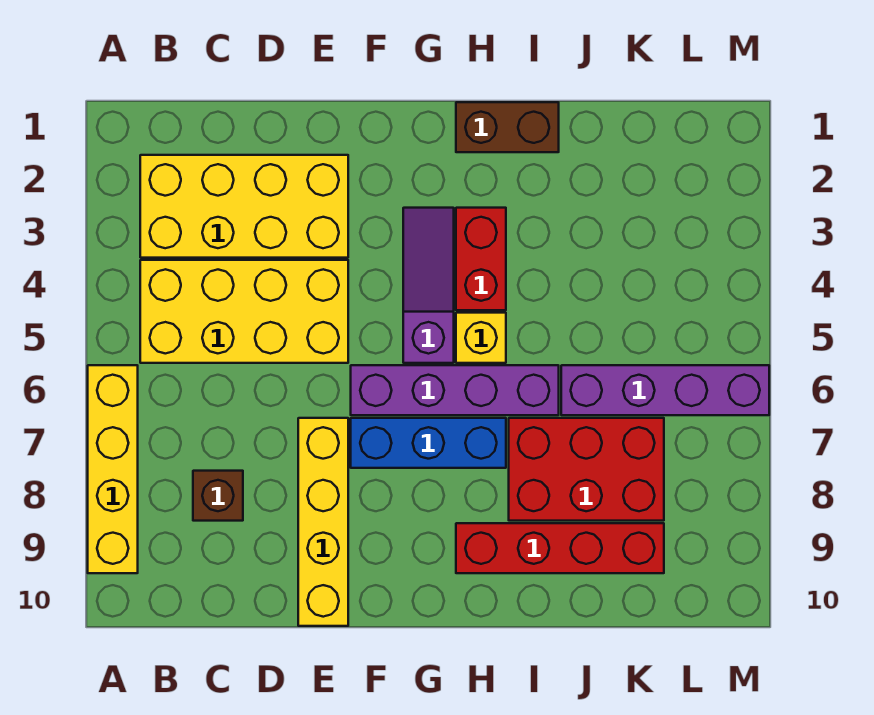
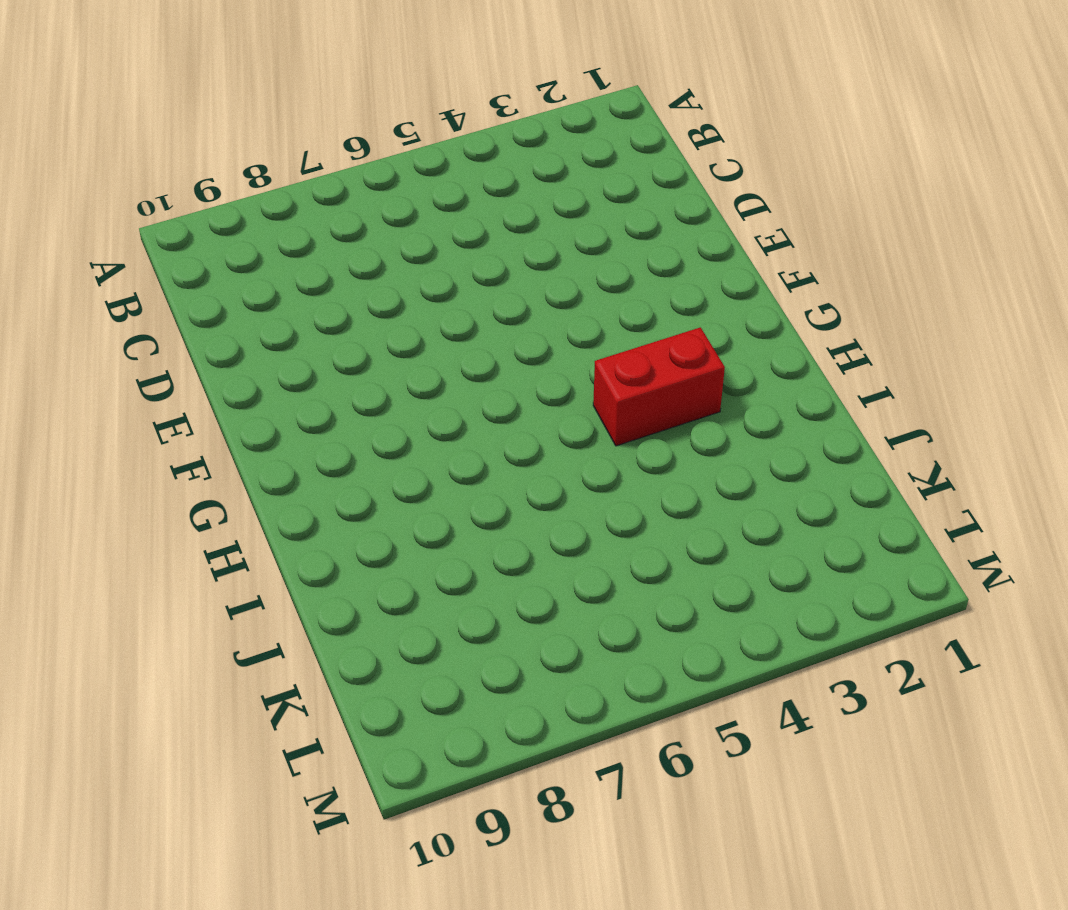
none -> yellow 1x4 brick [88,365,138,573]
none -> yellow 2x4 brick [140,155,348,258]
none -> yellow 2x4 brick [140,260,348,363]

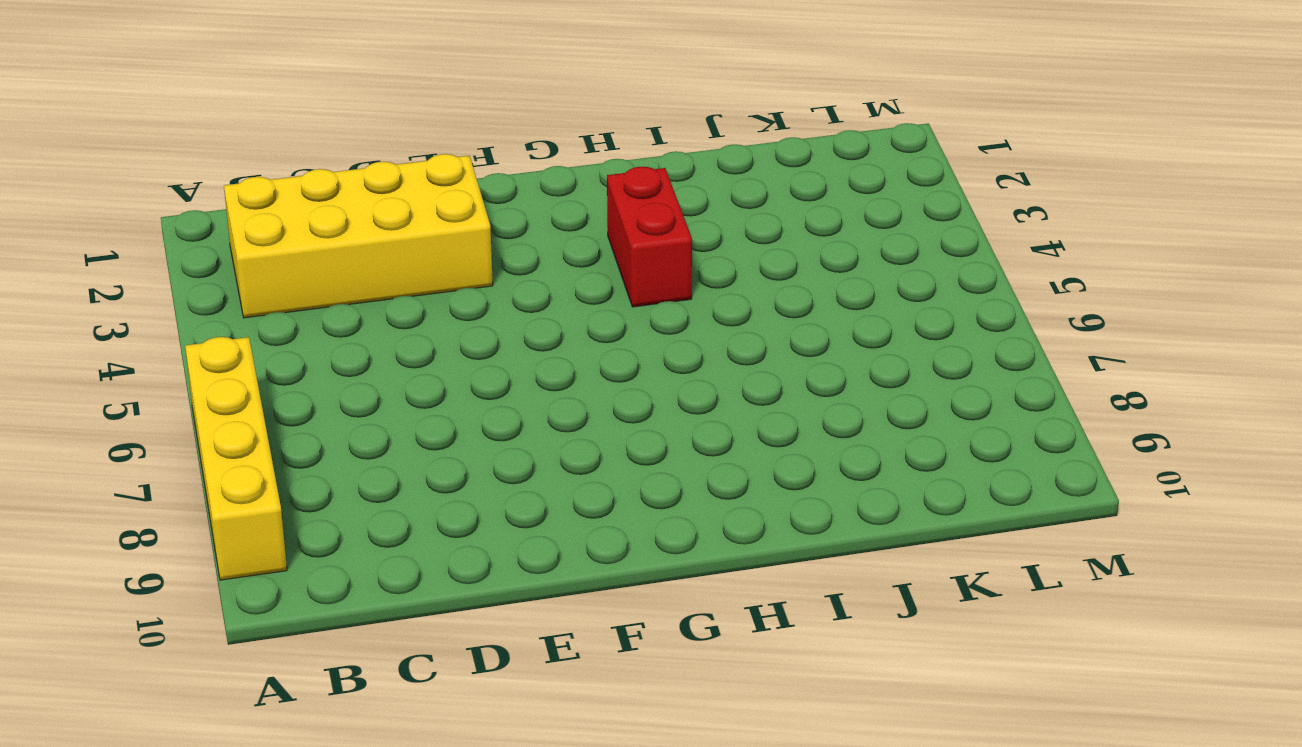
none -> yellow 2x4 brick [140,260,348,363]
none -> brown 1x1 brick [193,471,243,521]
none -> yellow 1x4 brick [298,418,348,626]

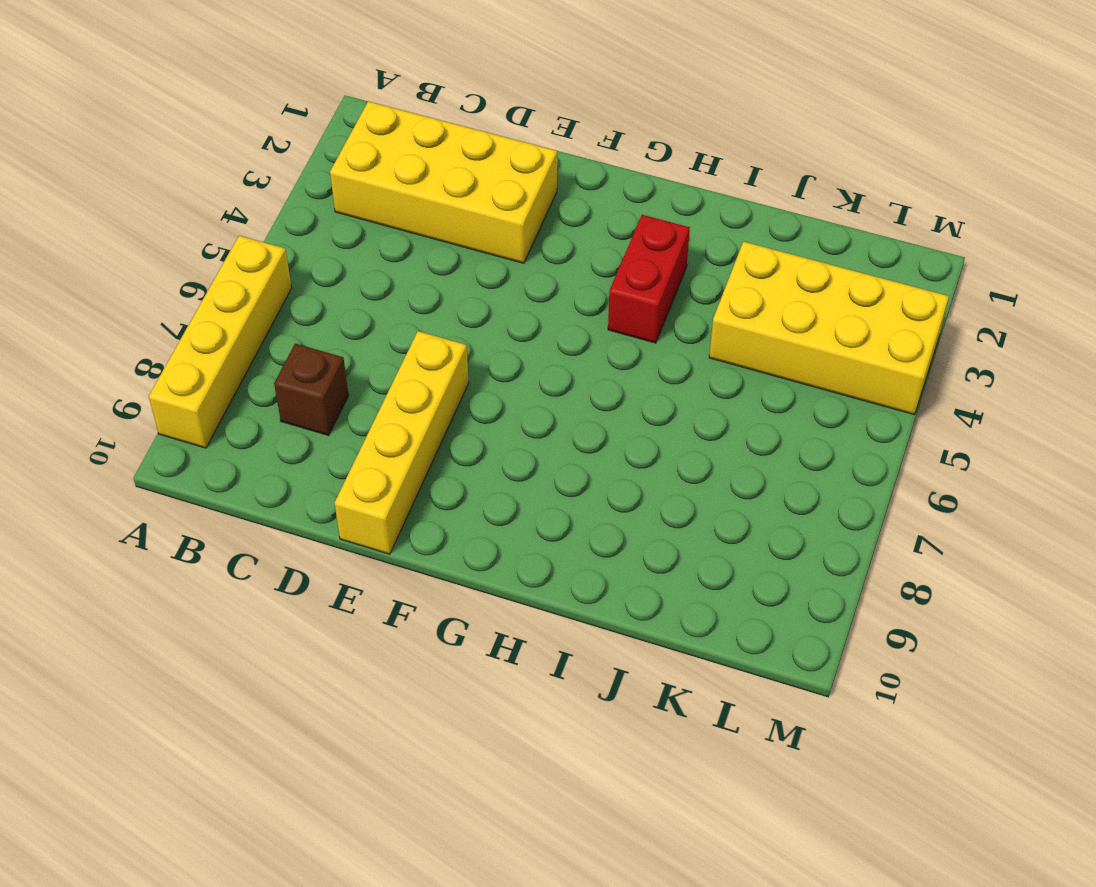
yellow 2x4 brick [709,242,949,415] -> yellow 2x4 brick moved to [140,260,348,363]
none -> purple 1x4 brick [351,365,559,415]
none -> blue 1x3 brick [351,418,506,468]
none -> purple 1x3 slope [403,208,454,363]

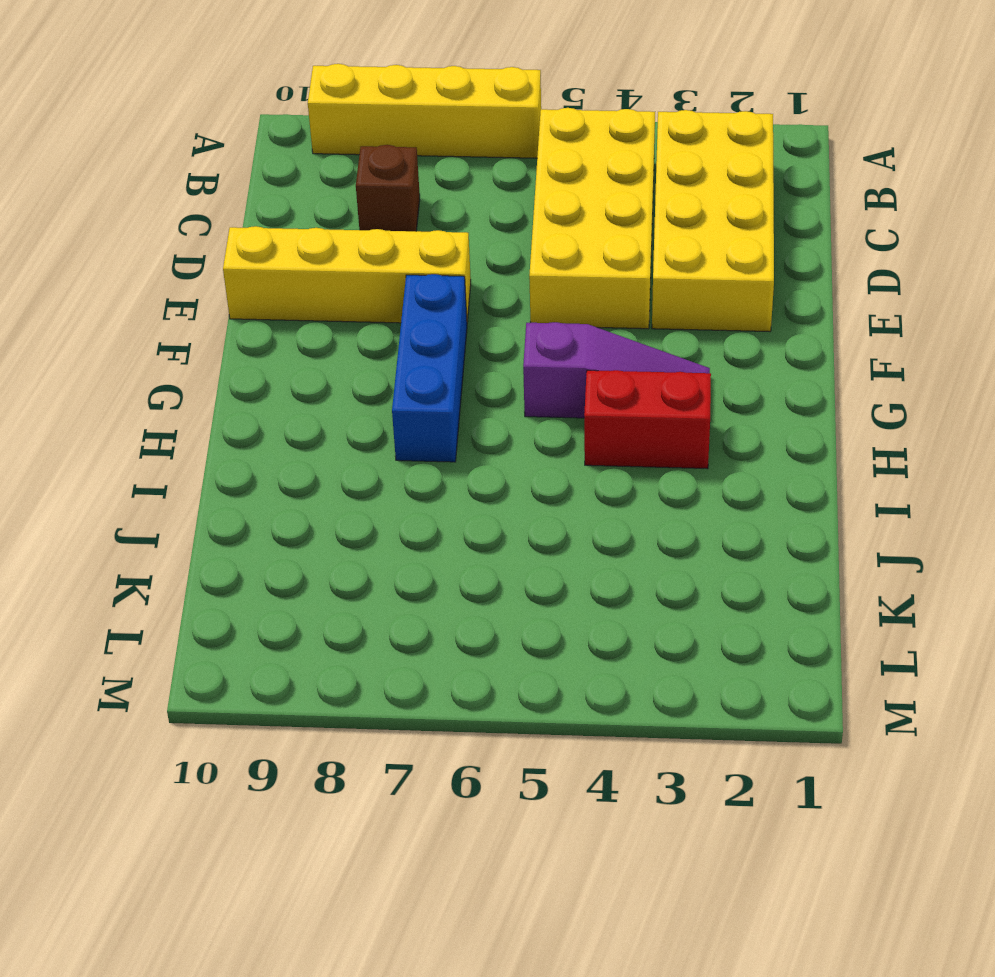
none -> purple 1x4 brick [351,365,559,415]
none -> brown 1x2 brick [456,102,559,152]
none -> yellow 1x1 brick [456,313,506,363]

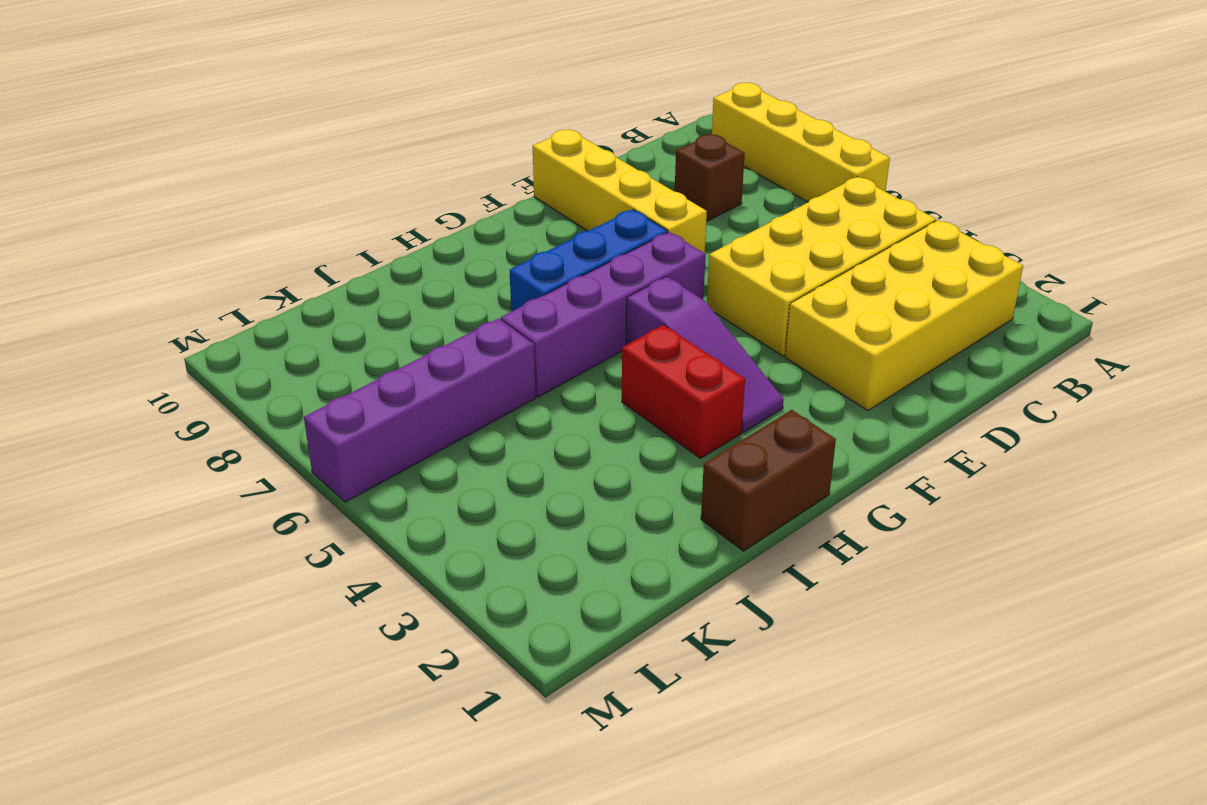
none -> yellow 1x1 brick [456,313,506,363]
none -> red 1x4 brick [456,523,664,573]
none -> red 2x3 brick [509,418,664,521]

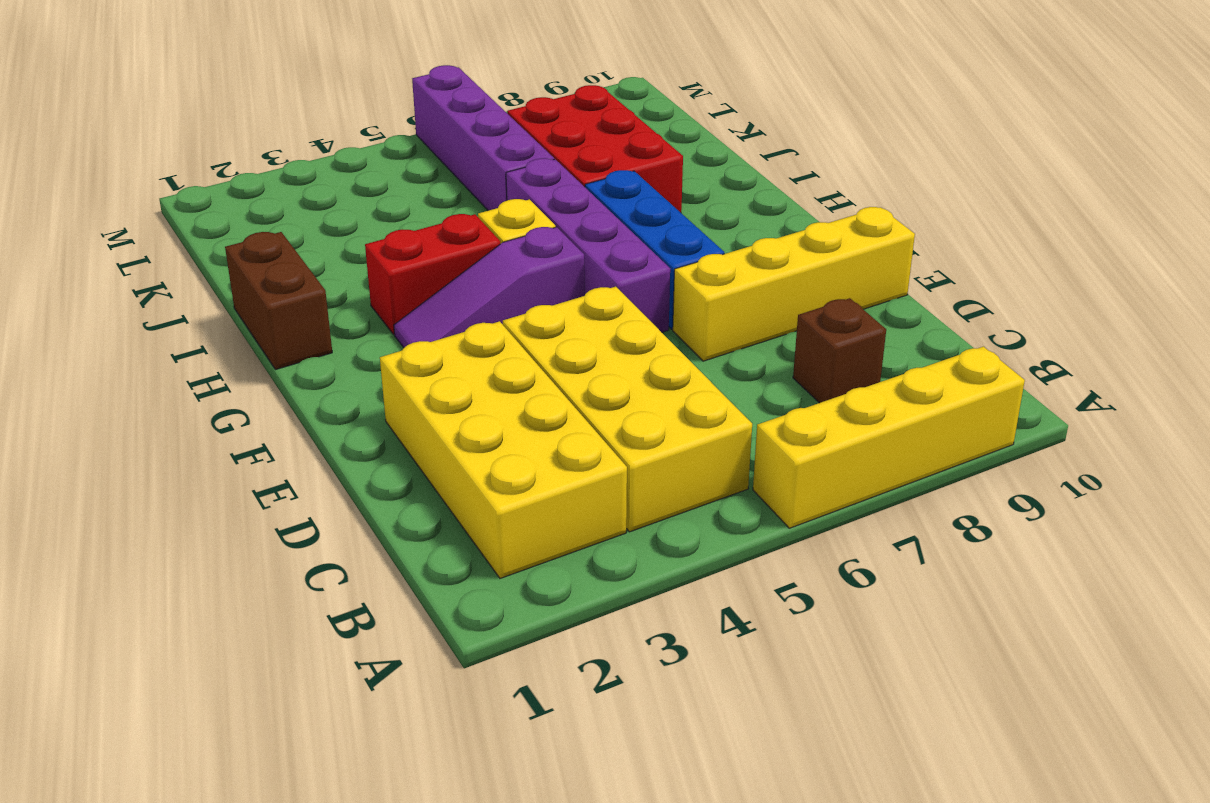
none -> red 1x4 brick [456,523,664,573]

